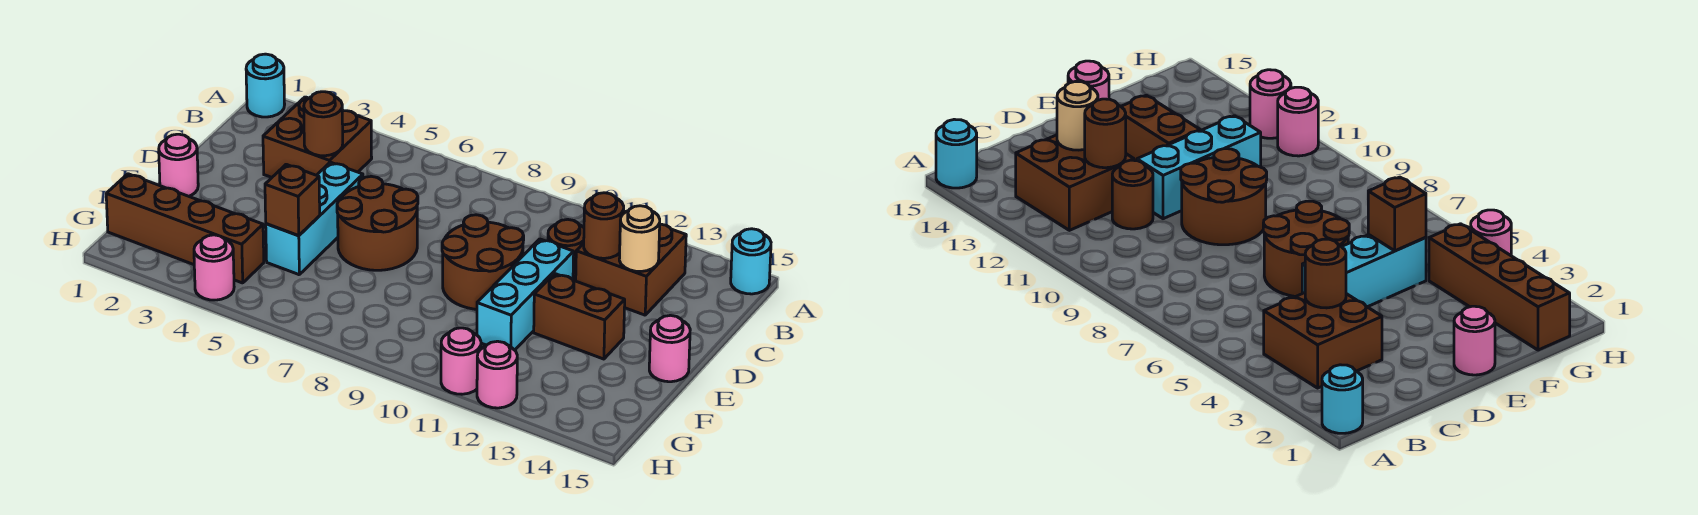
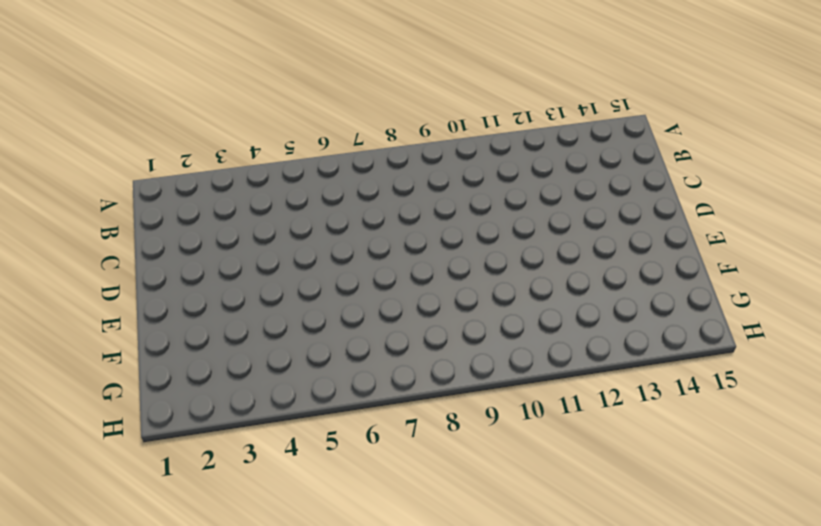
none -> cyan 1x1 round brick [246,54,285,117]
none -> cyan 1x1 round brick [731,229,771,294]
none -> brown 2x2 brick [263,97,372,177]

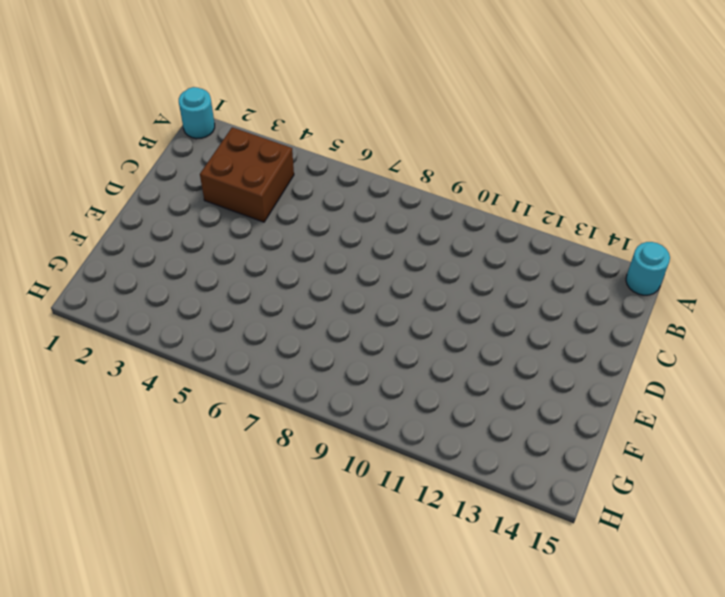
none -> brown 2x2 brick [576,211,686,315]
none -> brown 1x1 round brick [548,219,584,281]
none -> cyan 1x3 brick [266,162,363,275]

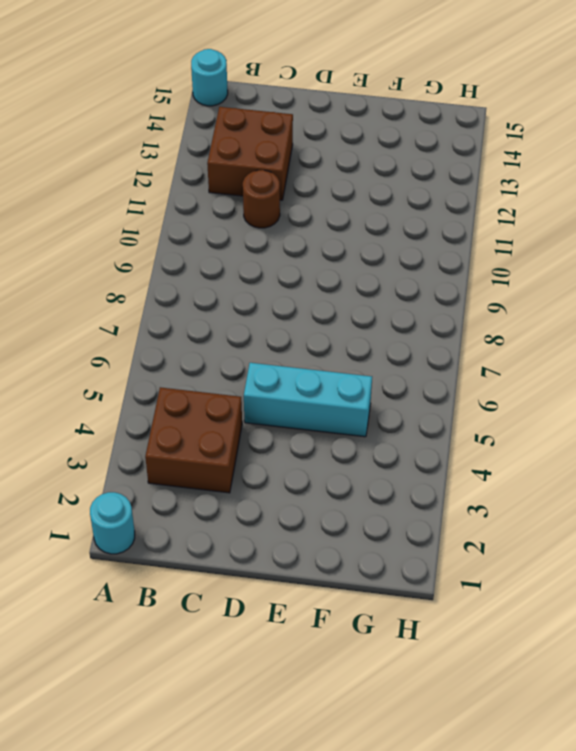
none -> brown 2x2 round brick [337,176,418,270]
none -> brown 2x2 round brick [442,215,524,309]
none -> cyan 1x3 brick [477,239,574,350]

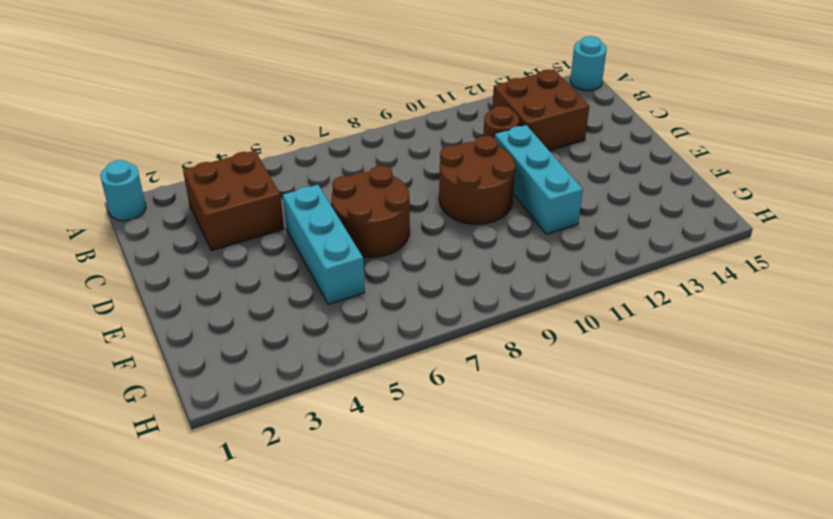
none -> pink 1x1 round brick [159,134,198,196]
none -> brown 1x2 brick [534,274,625,359]
none -> pink 1x1 round brick [649,315,690,382]

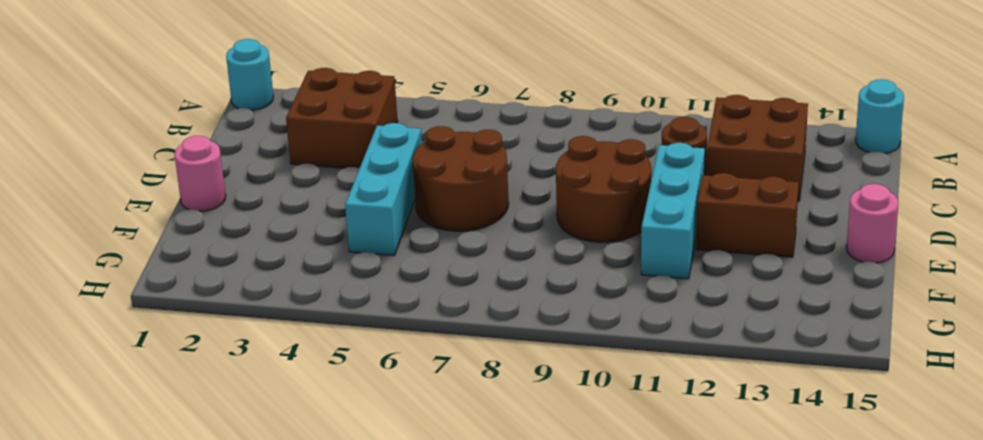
none -> brown 1x4 brick [106,174,264,283]
none -> pink 1x1 round brick [194,235,234,300]
none -> pink 1x1 round brick [441,328,481,394]

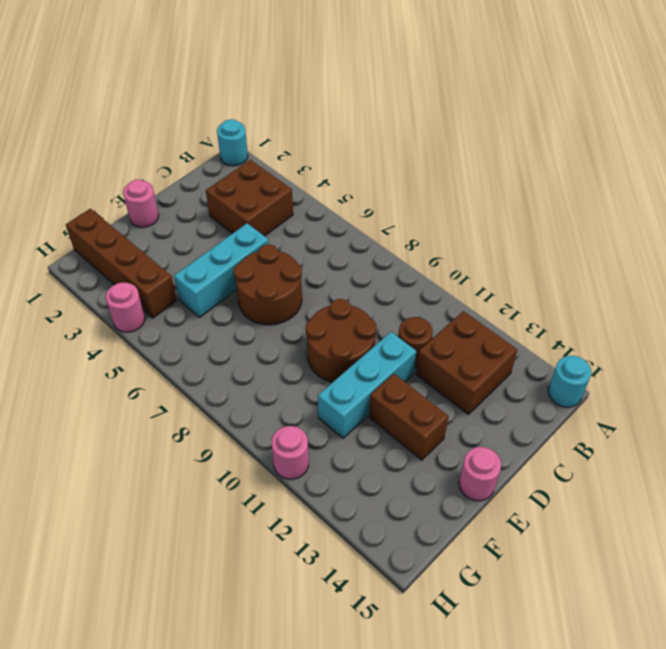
none -> pink 1x1 round brick [477,341,517,408]
none -> brown 1x1 round brick [304,92,343,156]
none -> brown 1x1 round brick [584,193,624,258]

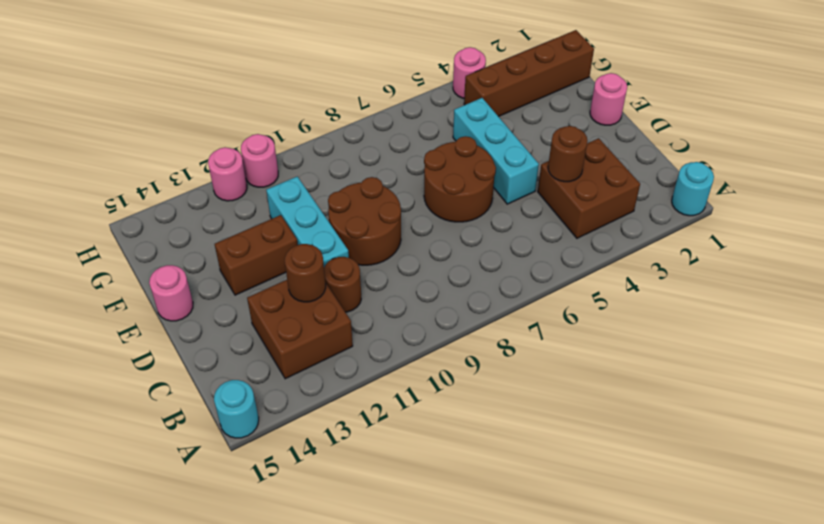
none -> tan 1x1 round brick [619,206,660,271]
none -> brown 1x1 brick [265,164,320,235]

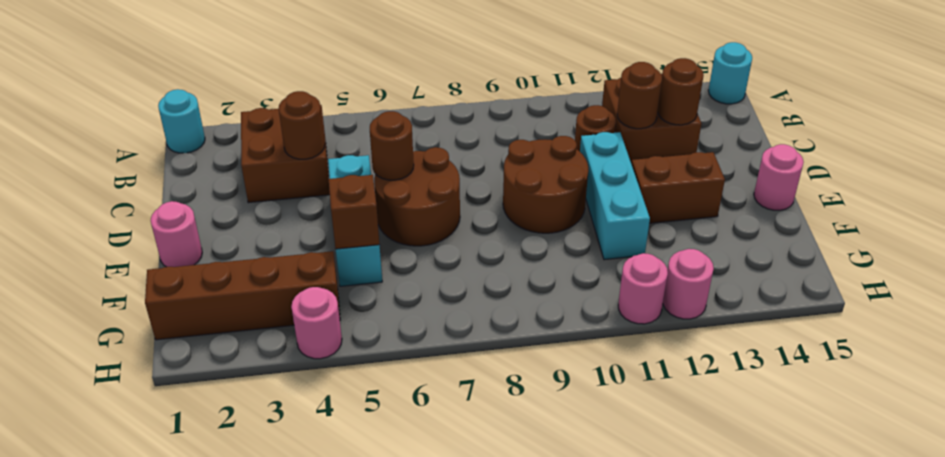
brown 1x1 round brick [658,58,704,125] -> tan 1x1 round brick [619,206,660,271]
brown 1x1 round brick [370,111,414,180] -> none

